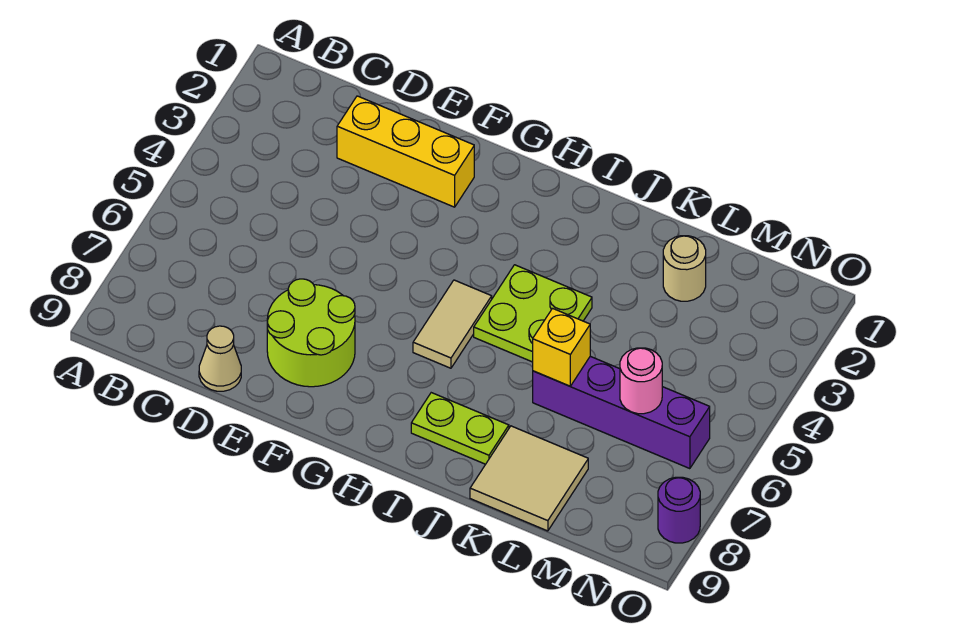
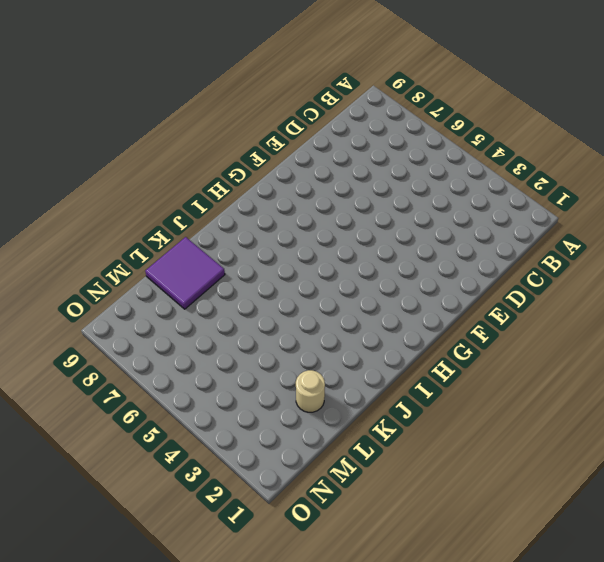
purple 2x2 tile [145,237,225,309] -> tan 2x2 tile [470,426,588,531]
none -> yellow 1x3 brick [337,96,474,207]
none -> tan 1x1 cone [199,326,241,391]
none -> lime 2x2 round brick [267,279,355,387]

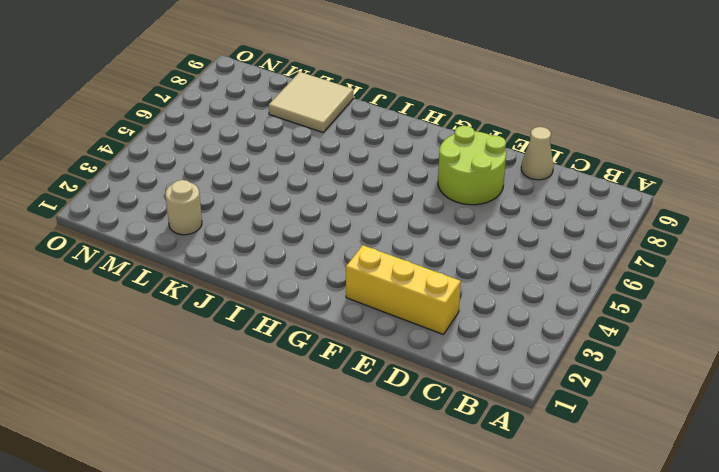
none -> tan 1x2 tile [413,280,492,368]
none -> lime 2x2 plate [474,265,592,362]
none -> lime 1x2 plate [411,393,509,464]

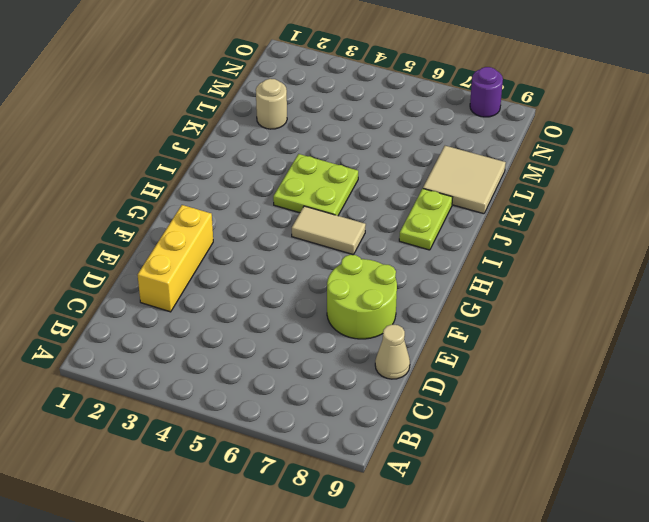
none -> purple 1x4 brick [533,356,710,469]
none -> yellow 1x1 brick [533,308,590,386]
none -> pink 1x1 round brick [620,348,662,414]

